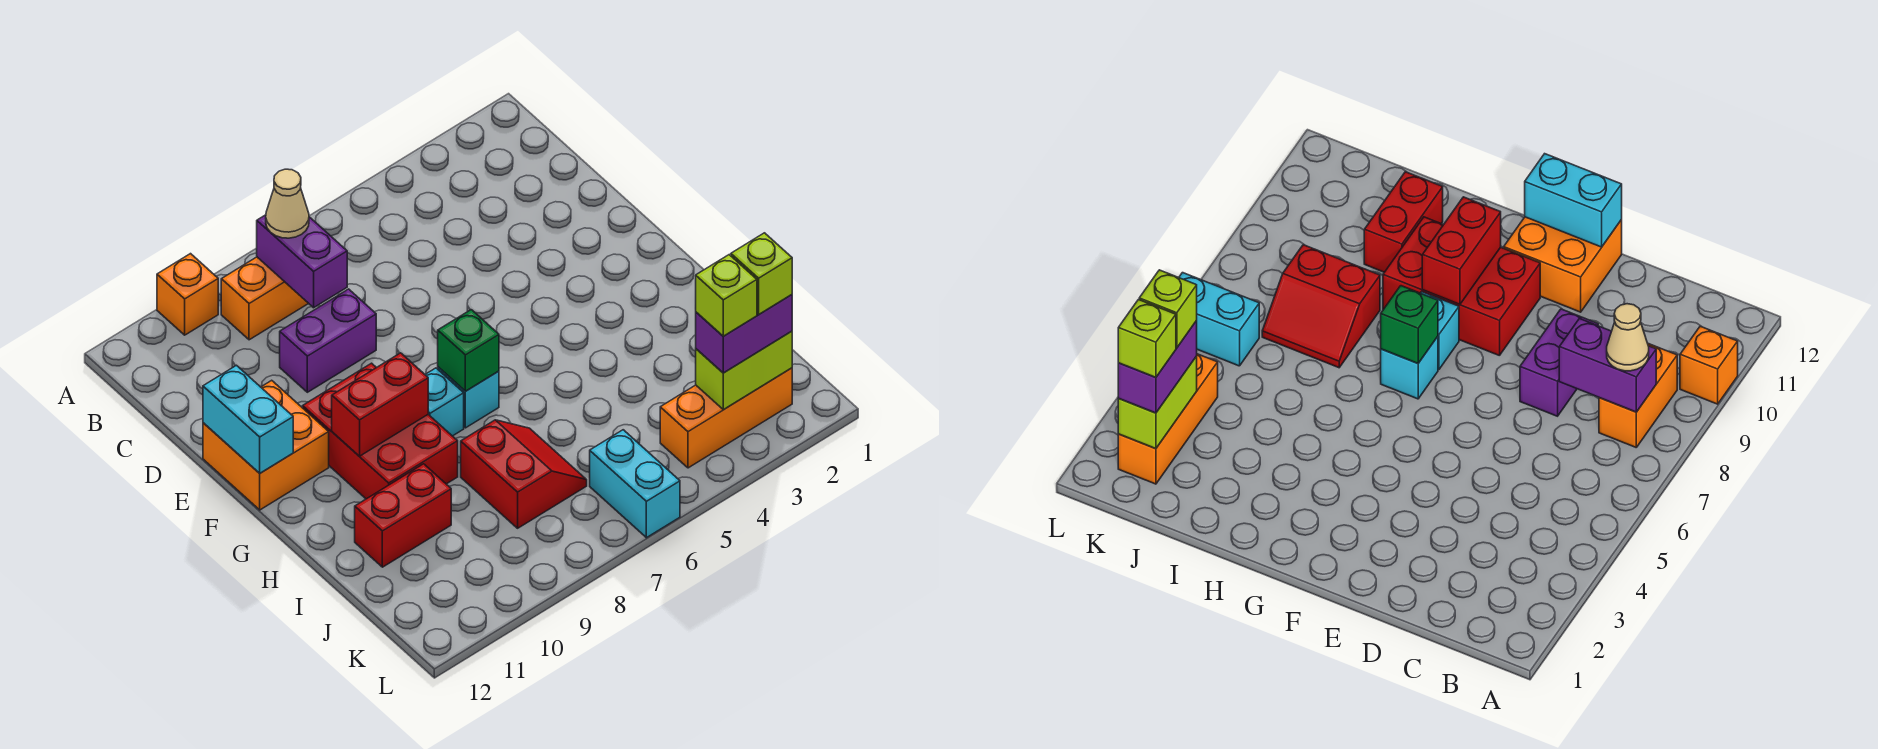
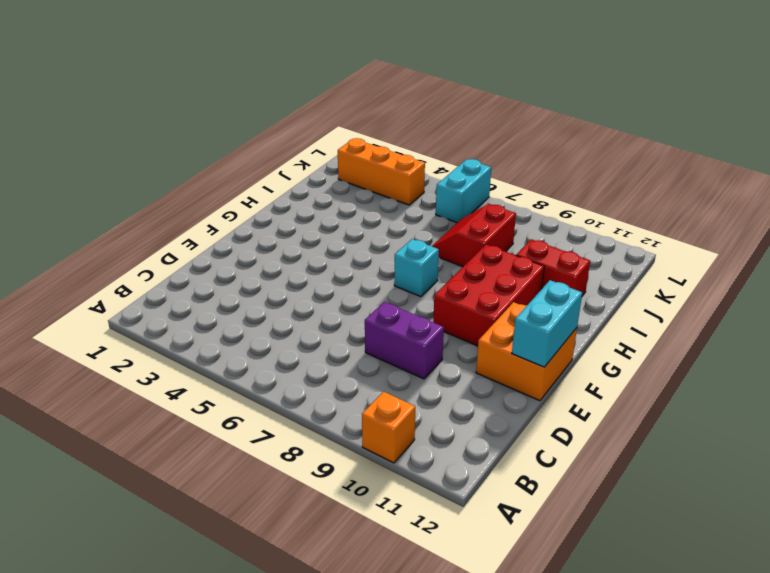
none -> orange 1x2 brick [221,257,309,340]
none -> cyan 1x1 brick [425,368,464,436]
none -> purple 1x2 brick [257,215,347,308]

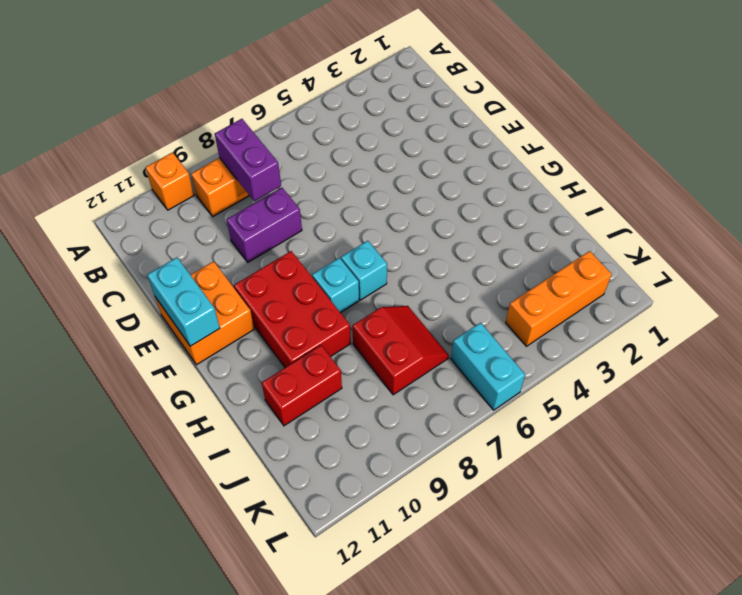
none -> green 1x1 brick [438,310,499,391]
none -> red 1x2 brick [332,353,428,456]
none -> lime 1x2 brick [696,331,792,409]

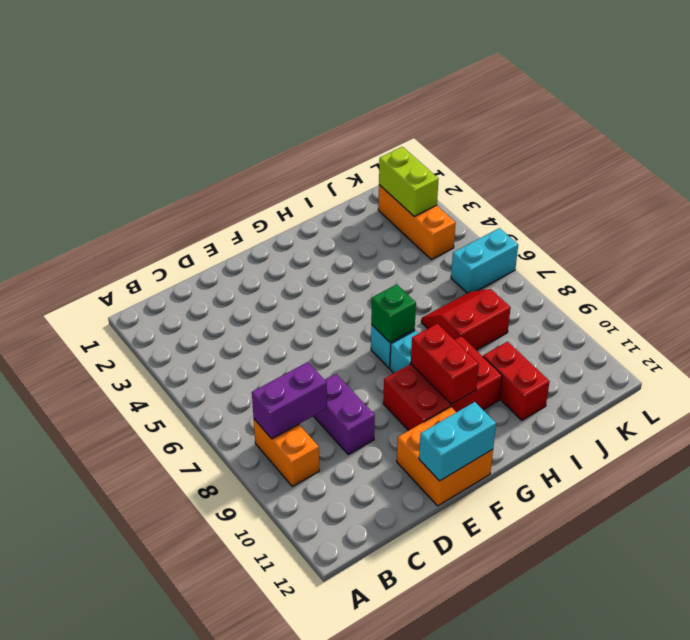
none -> orange 1x1 brick [157,254,218,335]
none -> tan 1x1 cone [266,169,309,238]
none -> purple 1x2 brick [696,295,792,373]

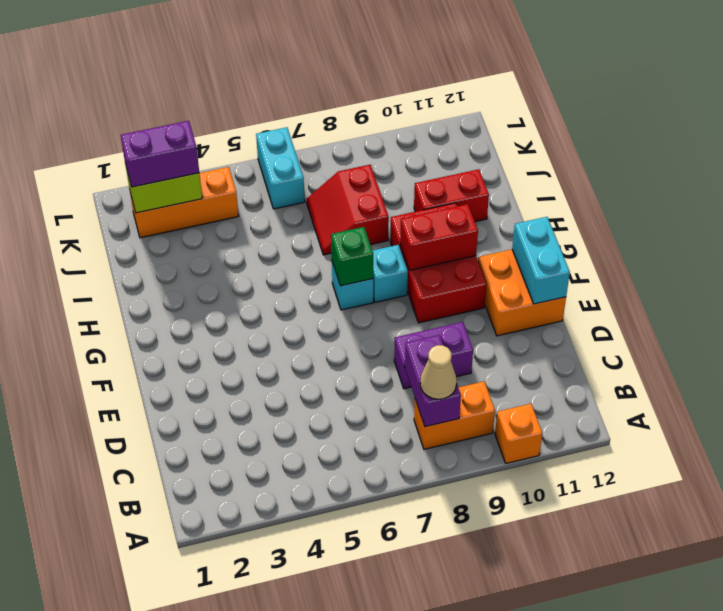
none -> lime 1x1 brick [731,233,792,314]
none -> lime 1x1 brick [696,255,757,336]

